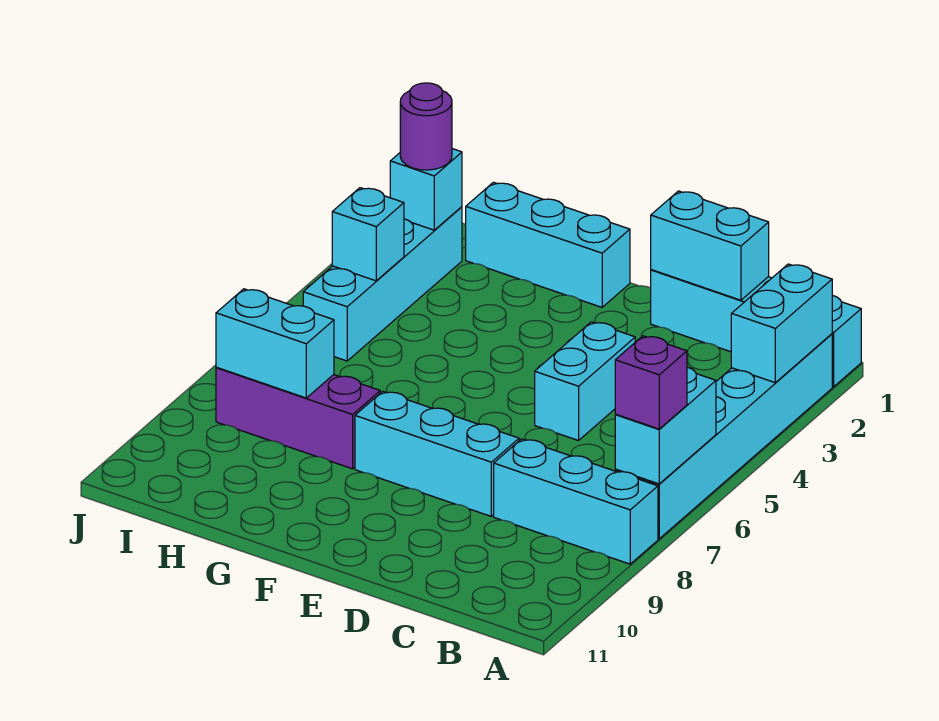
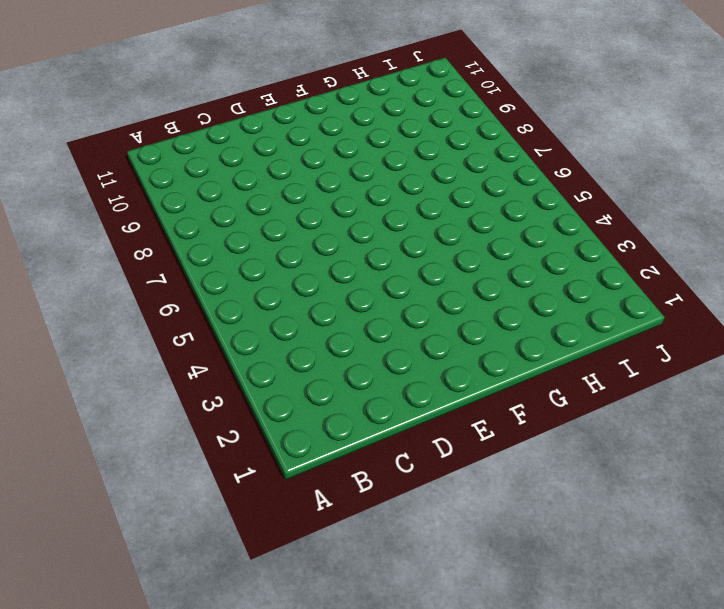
none -> cyan 1x4 brick [651,270,861,387]
none -> cyan 1x6 brick [615,334,832,539]
none -> cyan 1x3 brick [494,439,658,564]

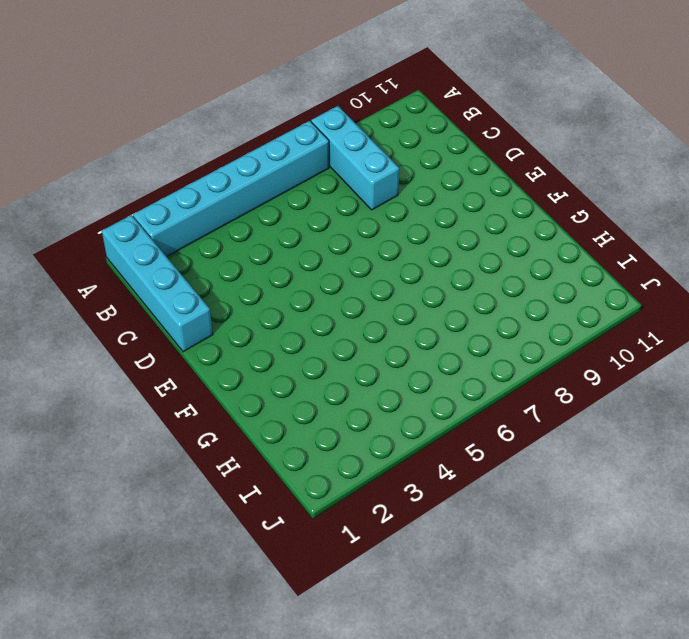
none -> cyan 1x2 brick [535,322,635,441]
none -> cyan 1x3 brick [355,391,519,516]
none -> cyan 1x3 brick [466,182,630,307]

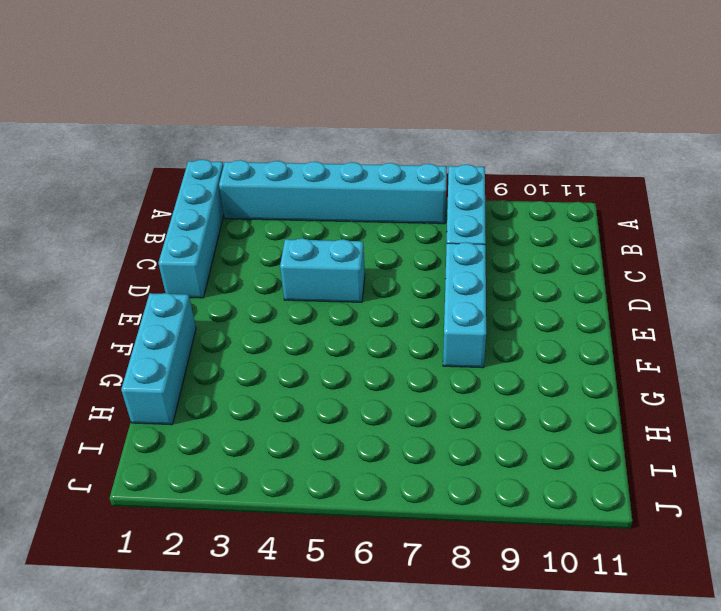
none -> purple 1x3 brick [216,367,380,469]
none -> cyan 1x4 brick [303,207,462,361]
none -> cyan 1x2 brick [731,264,832,383]

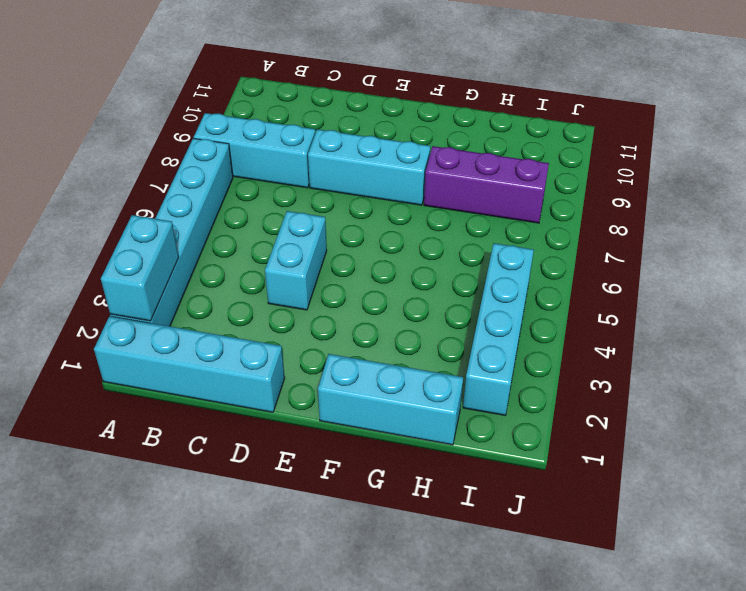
none -> cyan 1x2 brick [615,367,716,484]
none -> cyan 1x2 brick [651,191,769,300]
none -> cyan 1x2 brick [216,289,334,398]

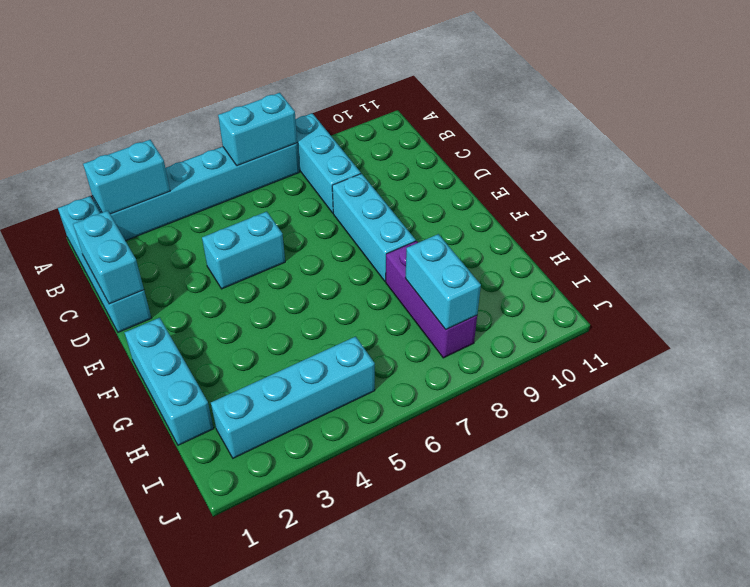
none -> cyan 1x1 brick [390,149,462,230]
none -> cyan 1x1 brick [332,188,404,281]
none -> purple 1x1 brick [615,336,687,429]

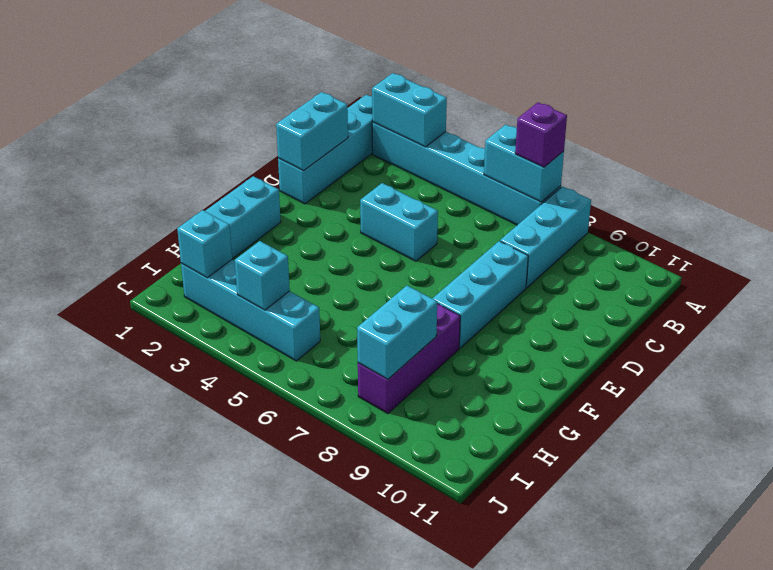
none -> purple 1x1 round brick [400,83,452,170]

